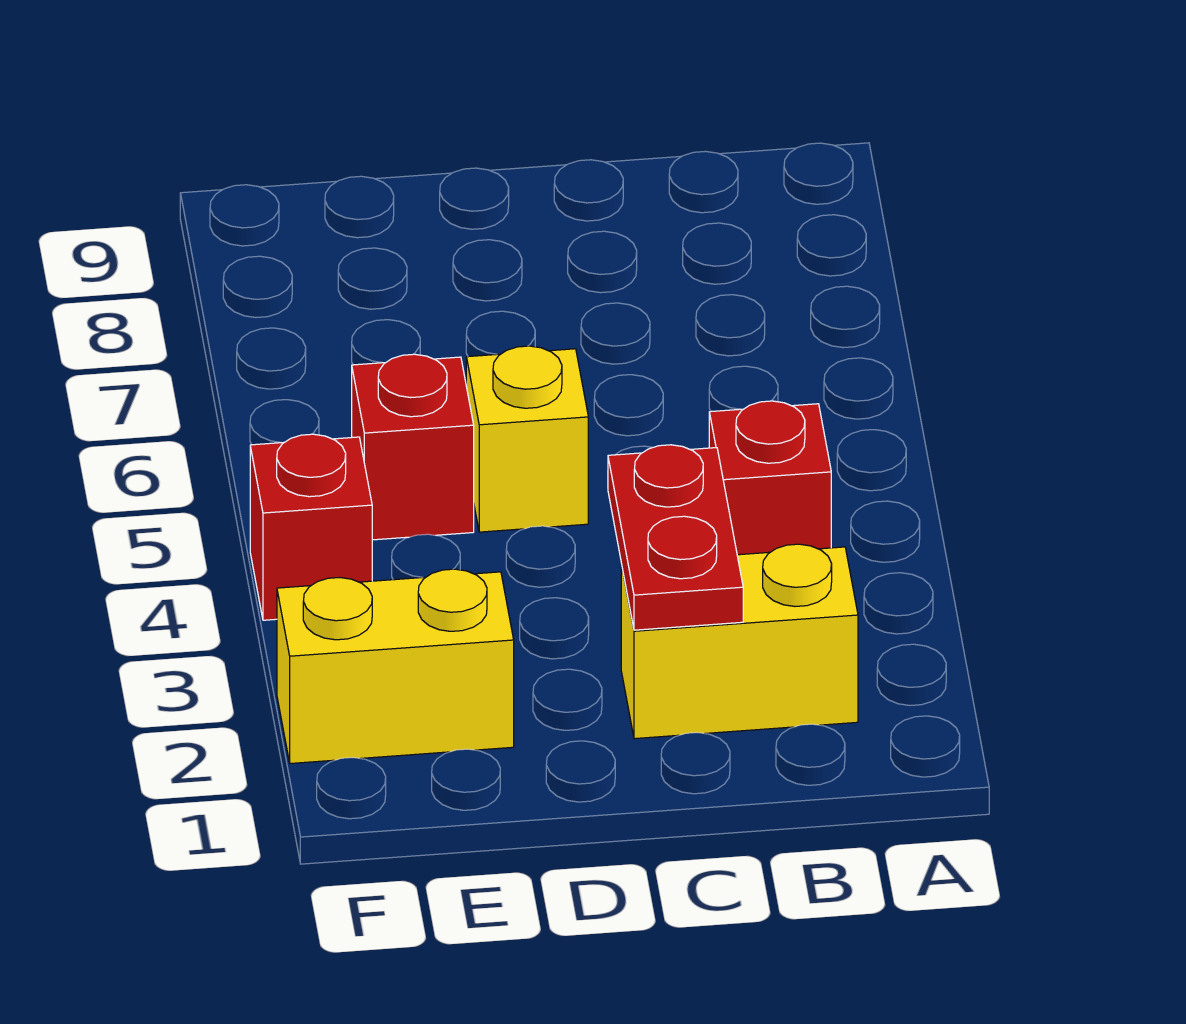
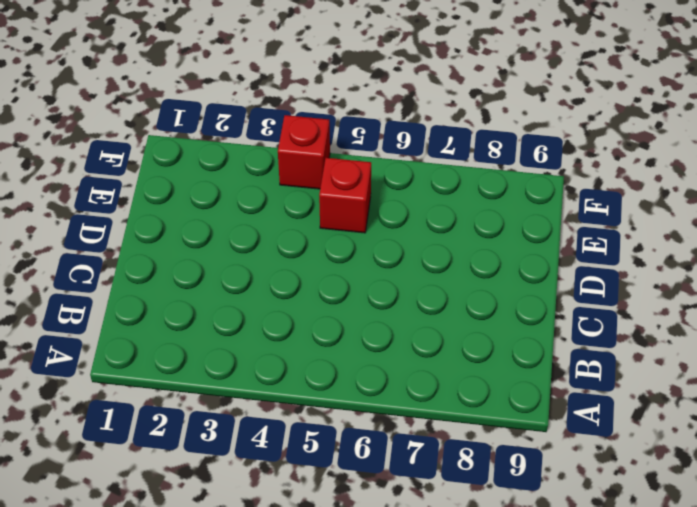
none -> yellow 1x2 brick [621,544,858,739]
none -> red 1x1 brick [709,401,831,555]

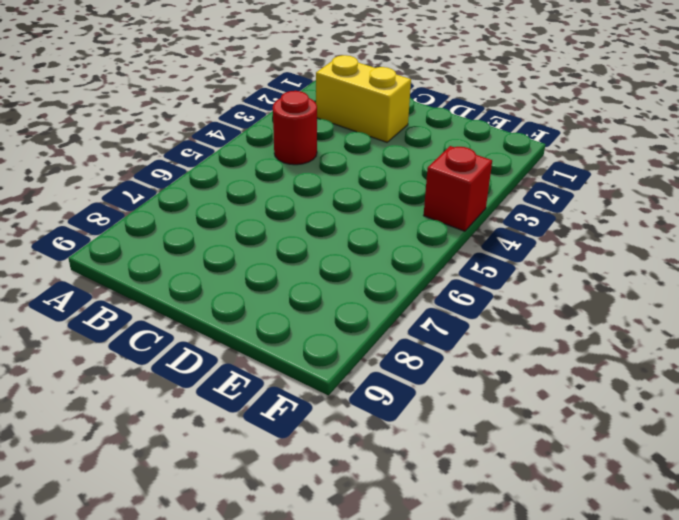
red 1x1 round brick [273,91,317,165] -> red 1x1 brick [709,401,831,555]
none -> yellow 1x1 brick [466,346,588,532]
none -> yellow 1x2 brick [277,569,514,764]

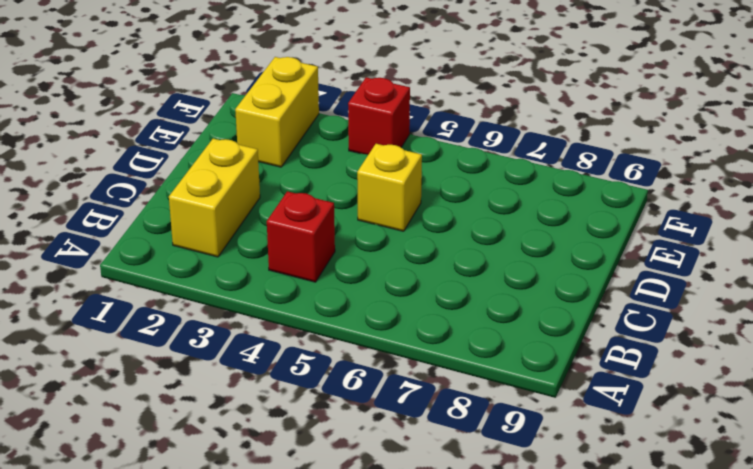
none -> red 1x1 brick [352,354,474,540]
none -> red 1x2 plate [608,445,743,630]

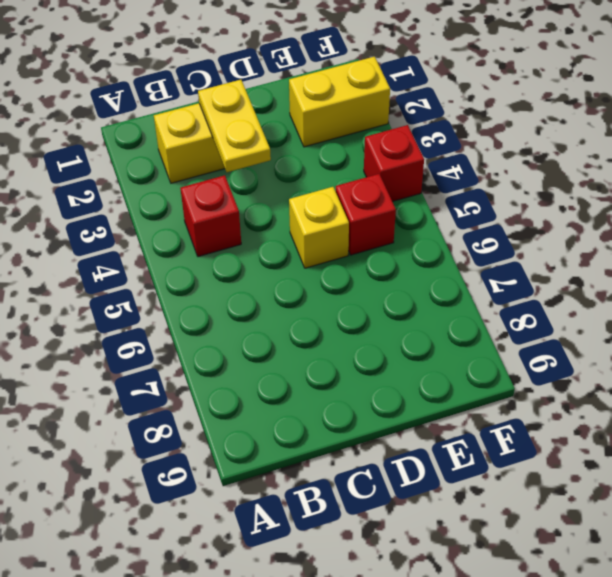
yellow 1x2 plate [198,80,271,172] -> red 1x2 plate [608,445,743,630]

